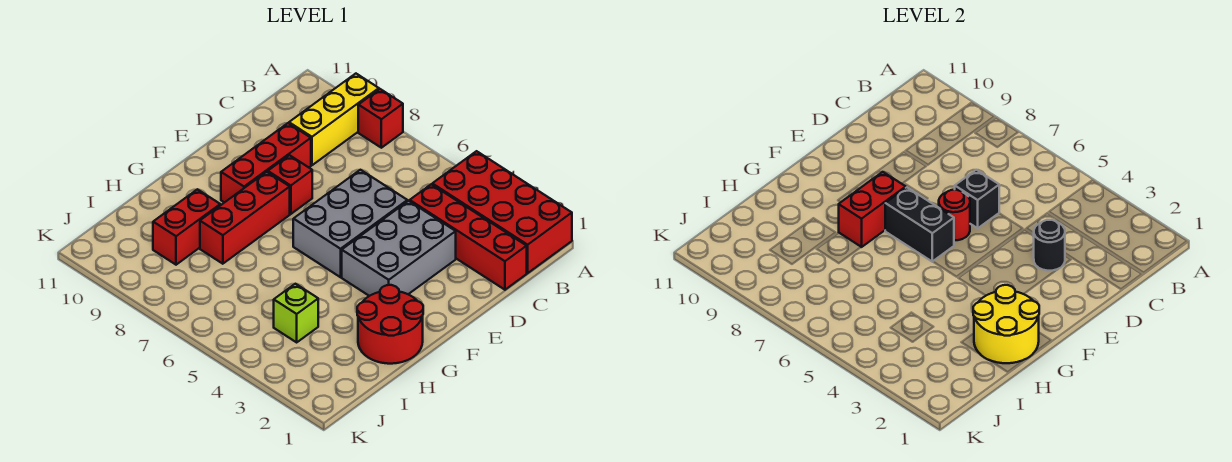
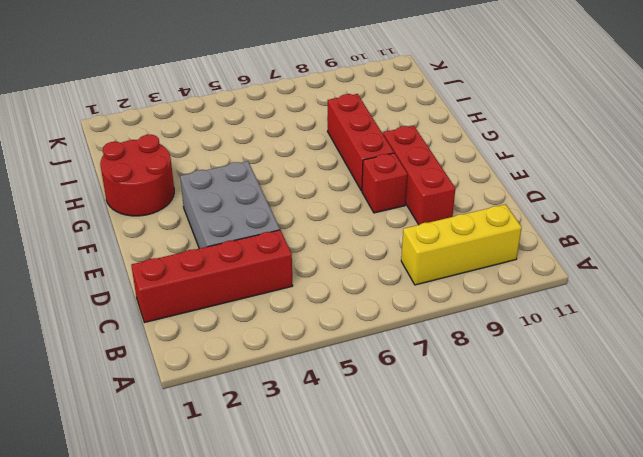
yellow 1x3 brick [401,204,522,285] -> yellow 1x3 brick turned to [289,74,379,165]
none -> red 2x4 brick [432,151,572,273]
none -> red 1x1 brick [358,89,403,148]
none -> grey 2x3 brick [293,170,407,277]

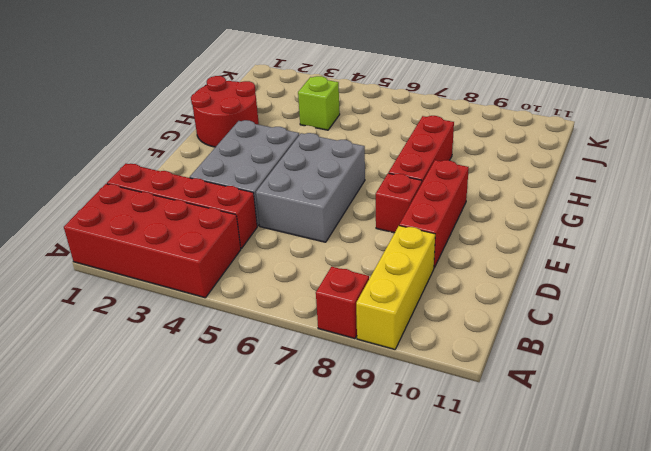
none -> red 1x2 brick [153,189,220,265]
none -> black 1x1 round brick [1034,220,1065,271]
none -> black 1x1 brick [955,170,999,228]

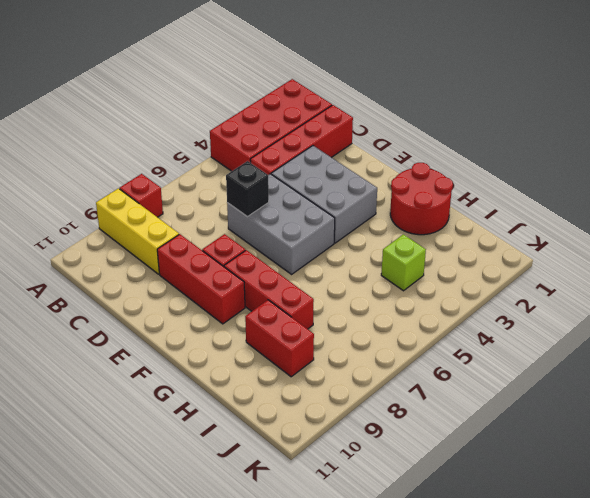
none -> black 1x1 round brick [1034,220,1065,271]
none -> red 1x1 round brick [939,190,970,240]
none -> black 1x2 brick [885,188,954,262]

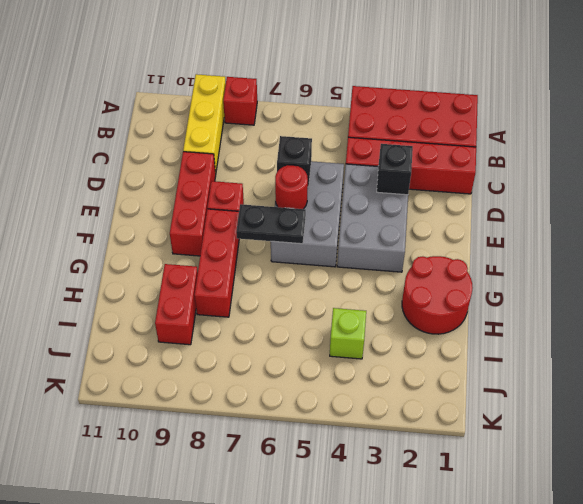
black 1x1 brick [377,144,413,195] -> black 1x1 round brick [1034,220,1065,271]
black 1x2 plate [236,204,306,244] -> black 1x2 brick [885,188,954,262]
none -> red 1x2 brick [839,172,906,247]
none -> yellow 2x2 round brick [973,285,1039,363]

